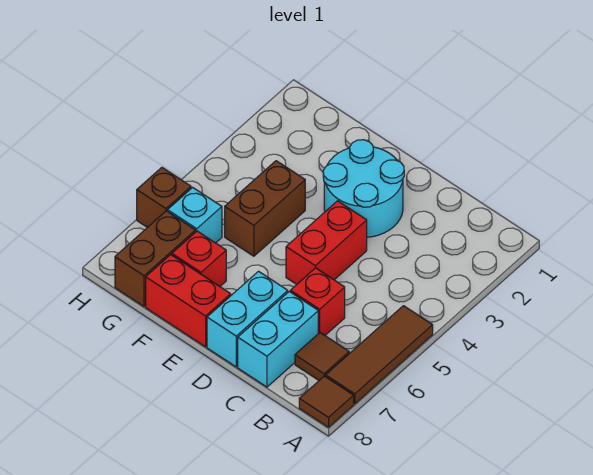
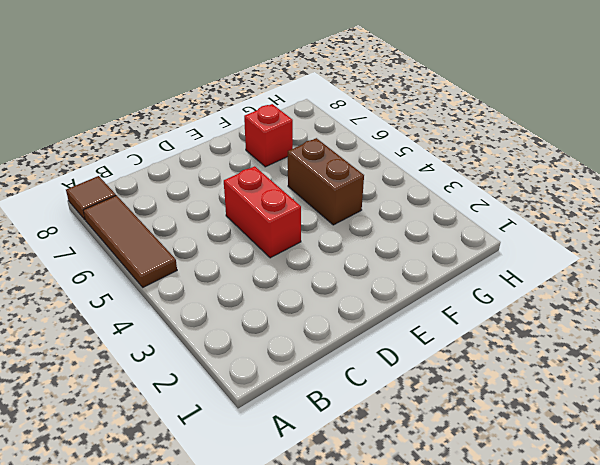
none -> brown 1x1 tile [295,333,349,380]
none -> red 1x1 brick [290,268,345,335]
none -> cyan 1x2 brick [238,292,318,387]

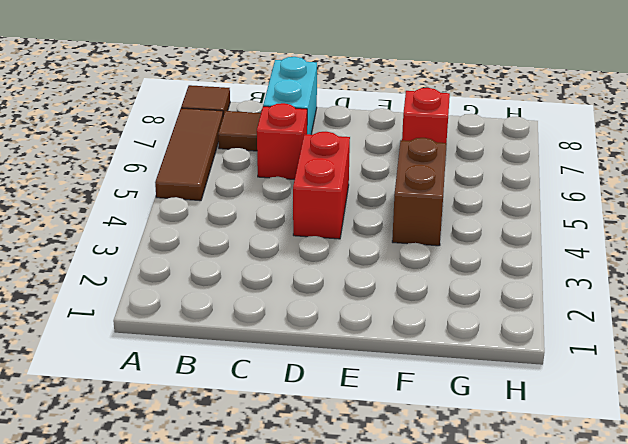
none -> cyan 2x2 round brick [323,140,404,237]
none -> cyan 1x2 brick [207,271,288,367]
none -> red 1x2 brick [146,255,231,347]

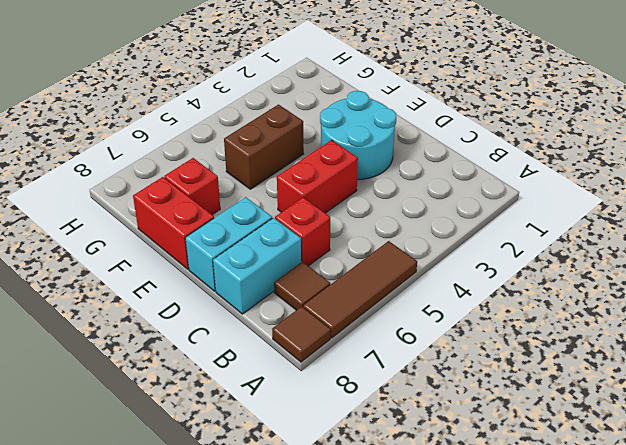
none -> cyan 1x1 brick [168,187,222,243]
none -> brown 1x2 brick [115,211,196,306]
none -> brown 1x1 brick [137,168,191,228]

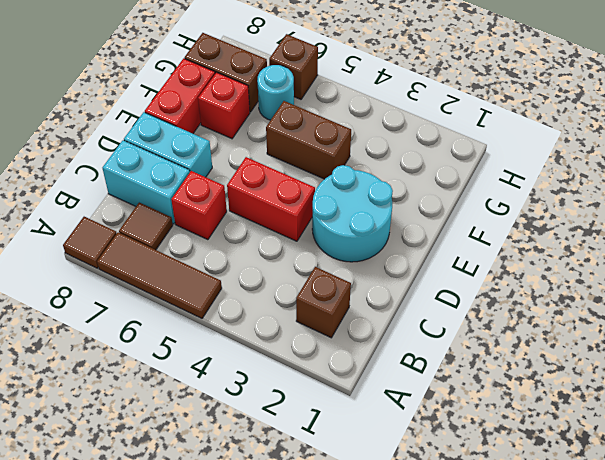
brown 1x1 brick [296,267,351,338] -> none
cyan 1x1 round brick [257,65,294,120] -> cyan 1x1 brick [168,187,222,243]

